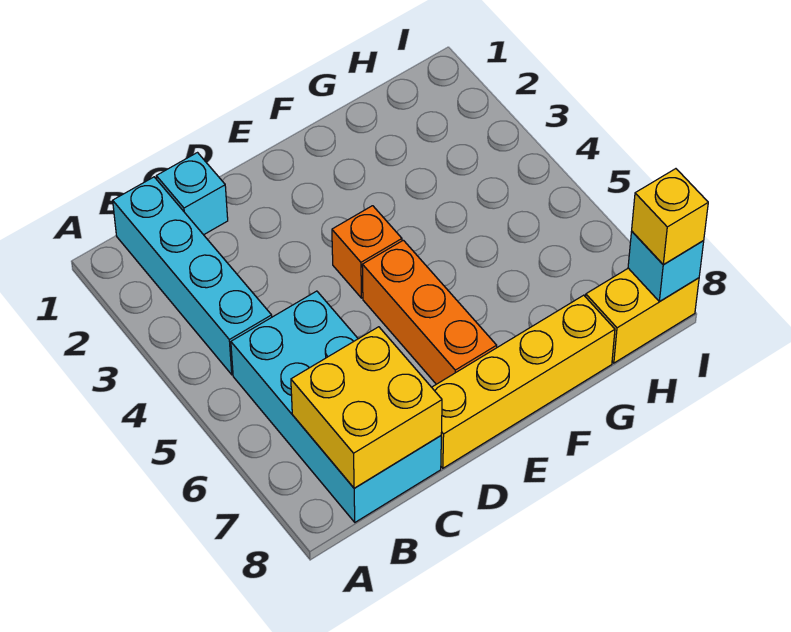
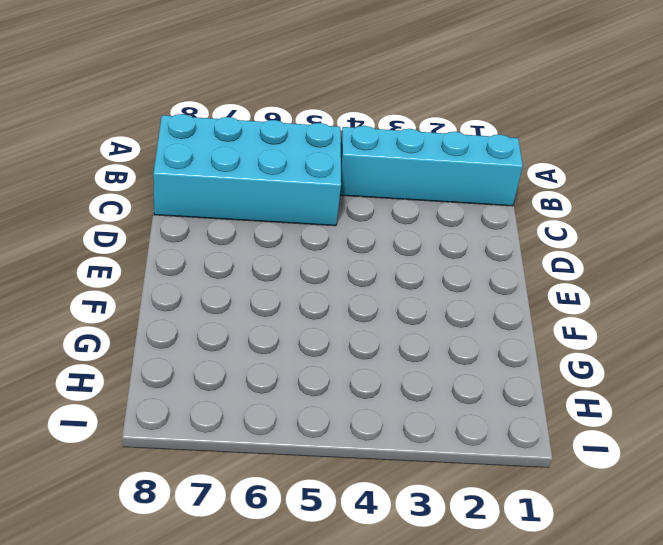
none -> cyan 1x1 brick [156,153,228,235]
none -> yellow 1x4 brick [432,295,615,468]

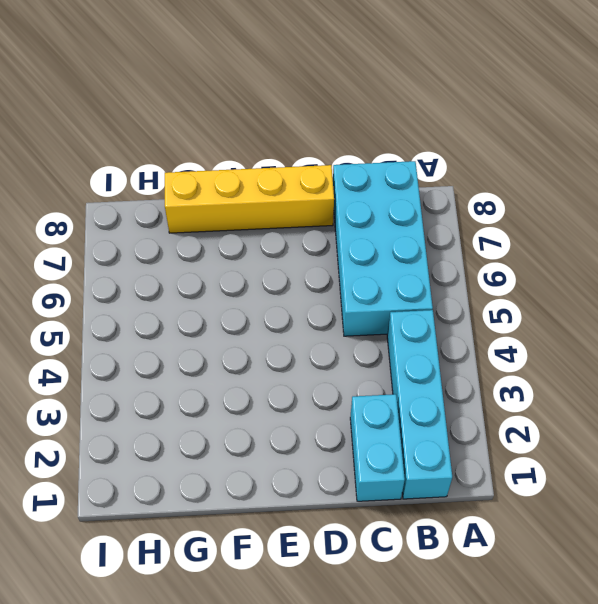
cyan 1x2 brick [350,394,405,501] -> cyan 1x1 brick [156,153,228,235]
none -> orange 1x1 brick [332,206,402,298]
none -> orange 1x3 brick [362,240,497,384]

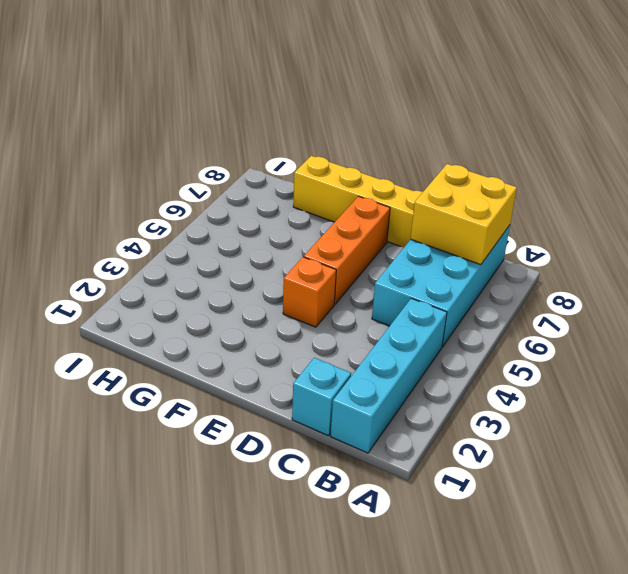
none -> yellow 1x2 brick [586,268,699,363]
none -> cyan 1x1 brick [628,231,704,302]

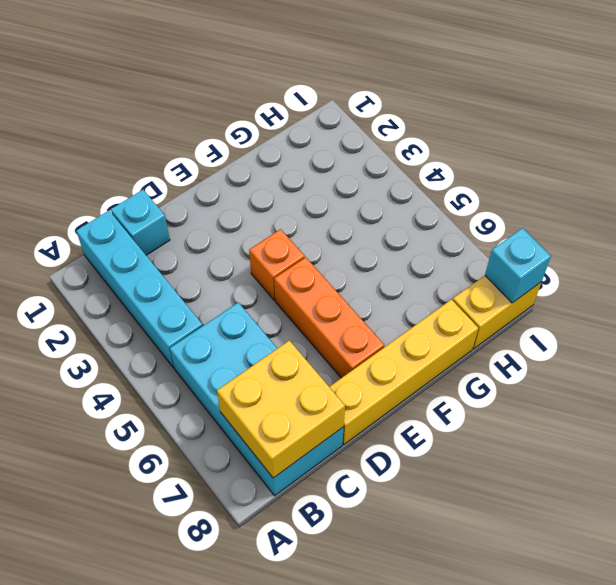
none -> yellow 1x1 brick [632,169,708,265]

